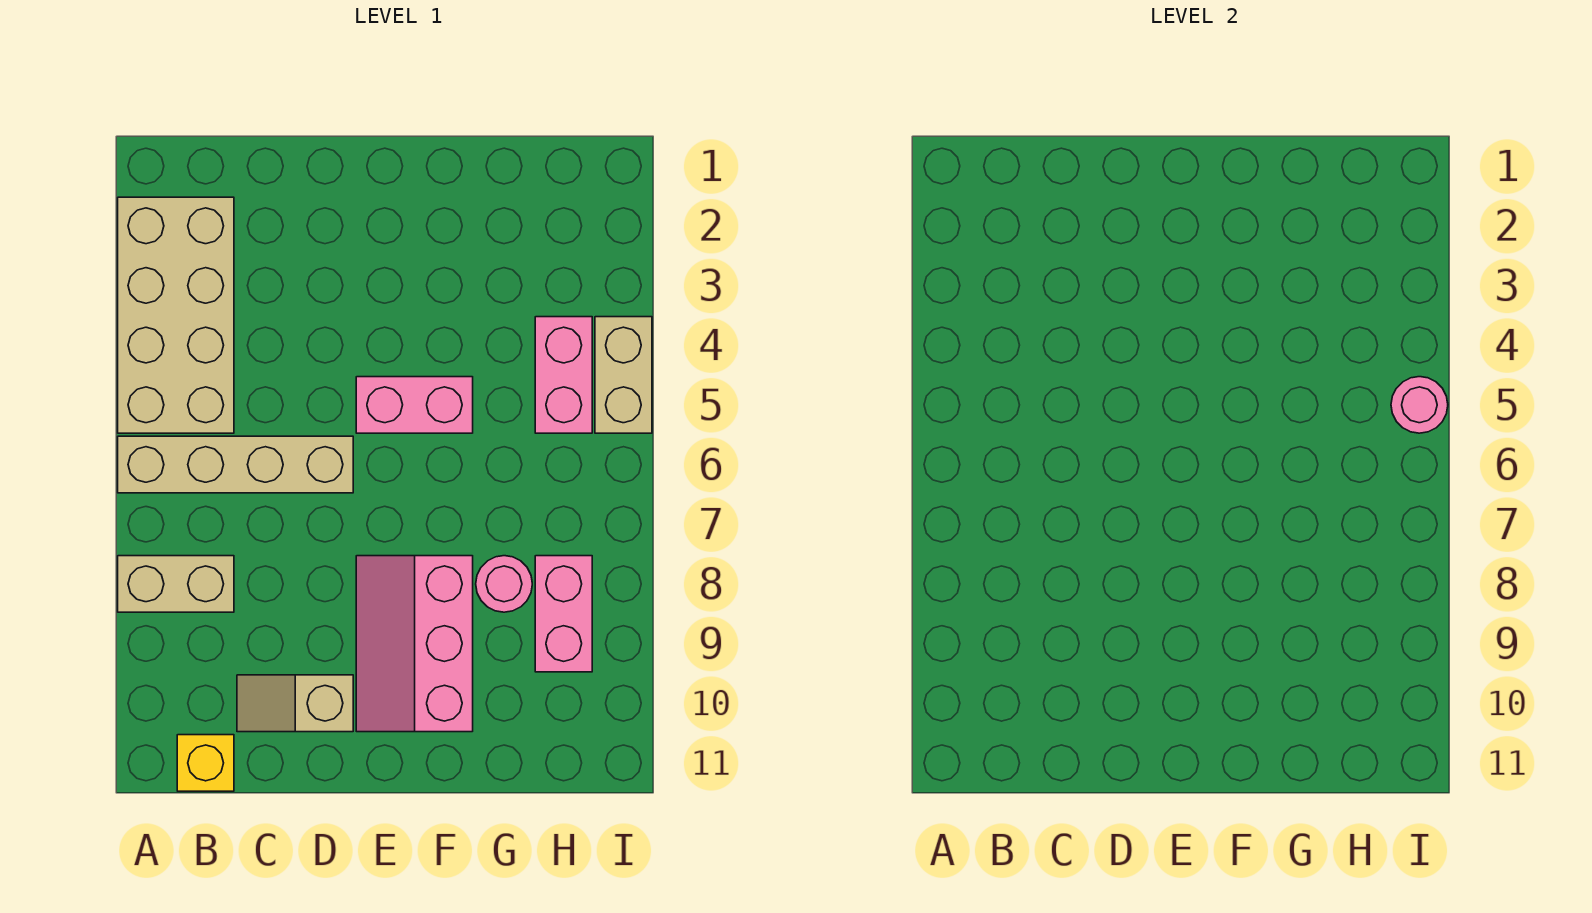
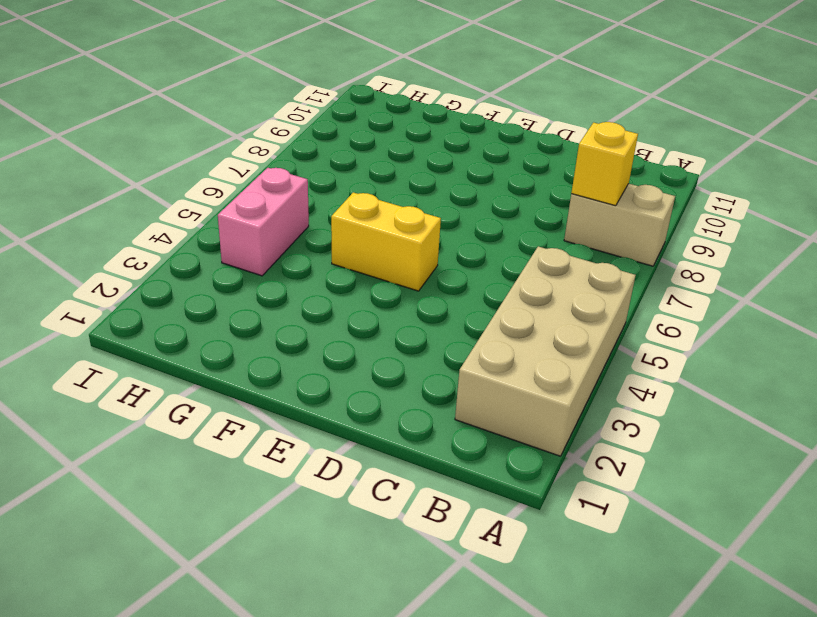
yellow 1x1 brick [571,122,638,206] -> yellow 1x1 brick moved to [177,735,234,791]
yellow 1x2 brick [331,193,441,291] -> pink 1x2 brick [356,377,473,433]
none -> tan 1x4 brick [118,436,353,493]
none -> tan 1x2 slope [237,675,353,732]
none -> pink 2x3 slope [356,556,473,732]

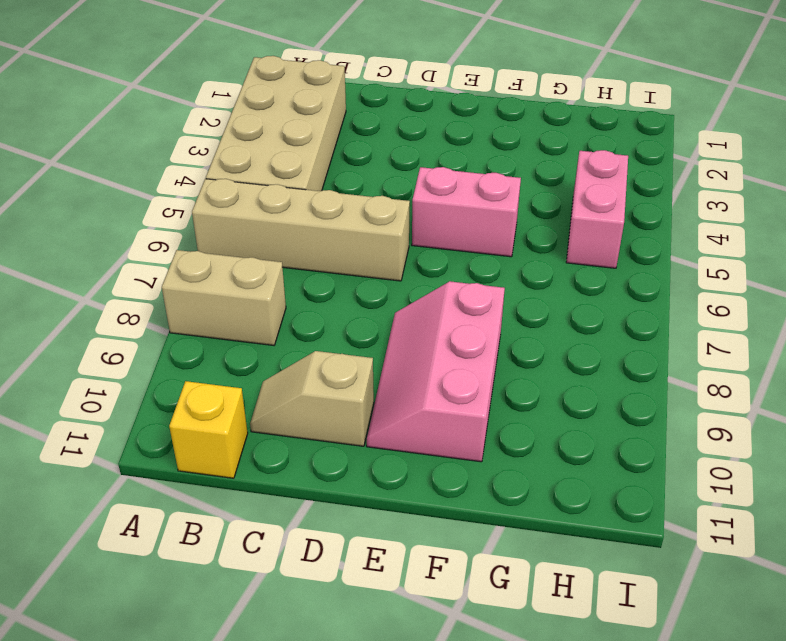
none -> pink 1x1 round brick [476,556,532,612]
none -> pink 1x2 brick [535,556,592,672]
none -> tan 1x2 brick [595,317,652,433]

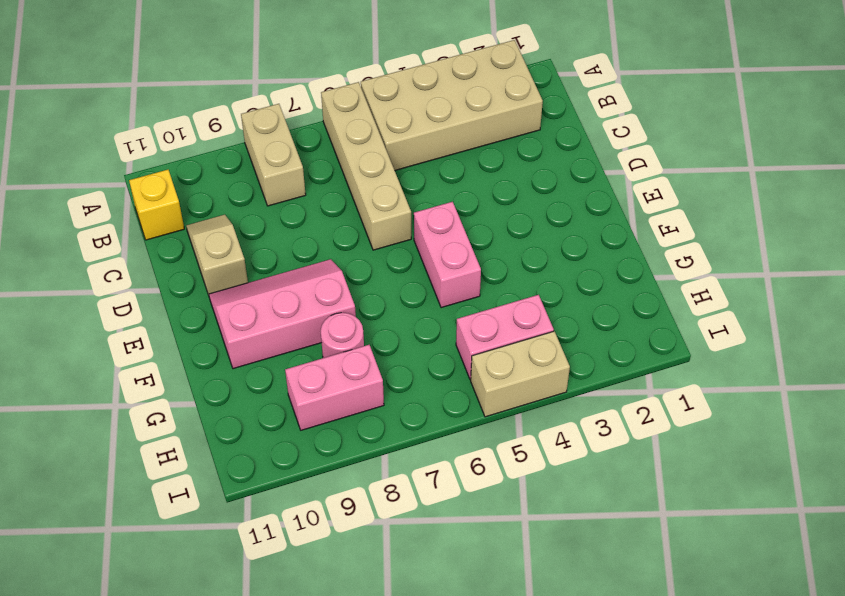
none -> pink 1x1 round brick [1391,377,1448,433]

